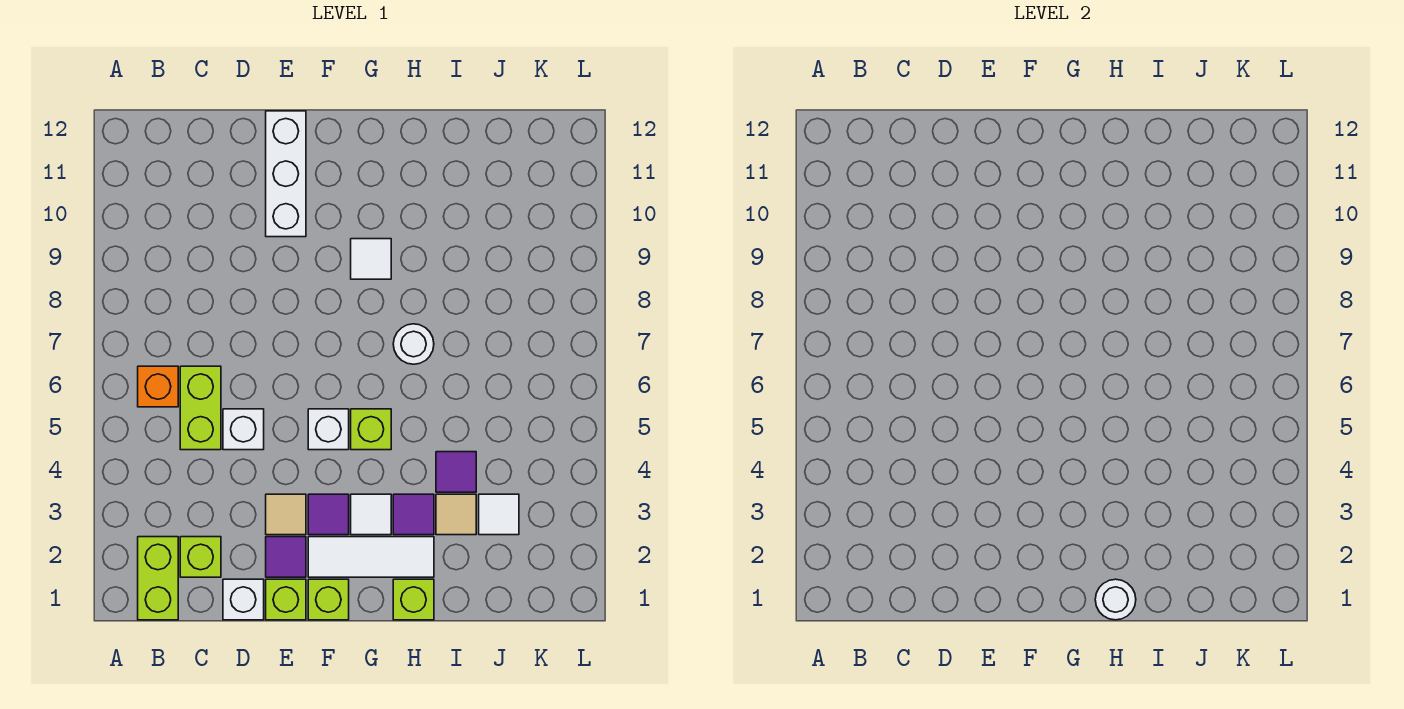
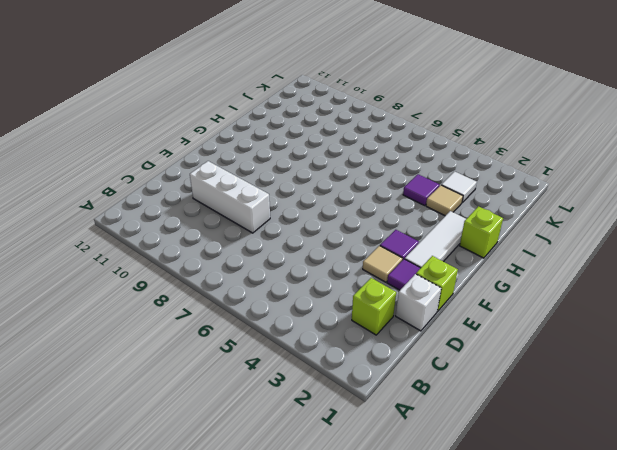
white 1x3 brick [190,161,270,233] -> white 1x3 brick moved to [266,111,306,237]
none -> lime 1x2 brick [138,537,178,620]
none -> orange 1x1 brick [138,366,178,407]
none -> lime 1x2 brick [180,366,221,450]

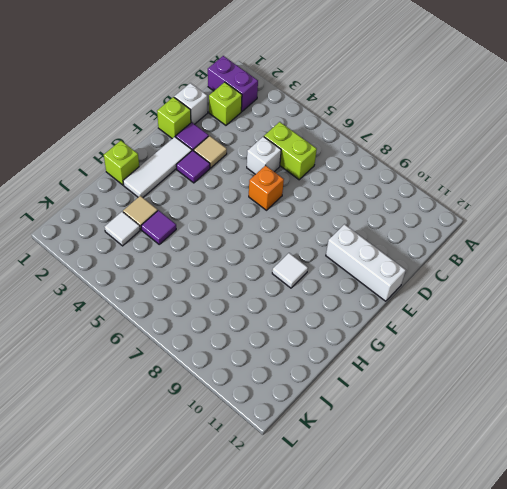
purple 1x2 brick [208,56,258,111] -> lime 1x2 brick [138,537,178,620]
orange 1x1 brick [249,165,284,210] -> orange 1x1 brick moved to [138,366,178,407]
none -> lime 1x1 brick [308,579,349,620]
none -> white 1x1 brick [308,409,349,450]
none -> white 1x1 tile [351,494,391,535]

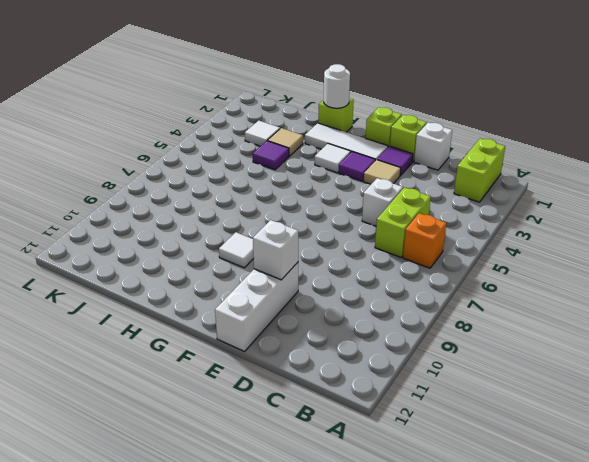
white 1x1 brick [253,220,298,280] -> white 1x1 brick moved to [308,409,349,450]
none -> lime 1x1 brick [180,537,221,577]
none -> lime 1x1 brick [351,409,391,450]
none -> purple 1x1 tile [393,494,434,535]

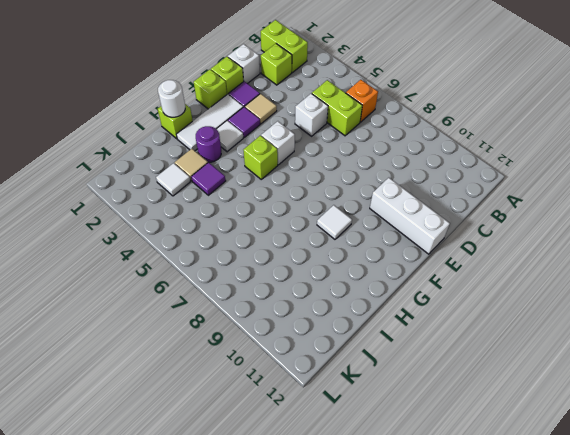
purple 1x1 round brick [196,126,221,162] -> purple 1x1 tile [393,494,434,535]
none -> white 1x1 round brick [393,324,434,364]

